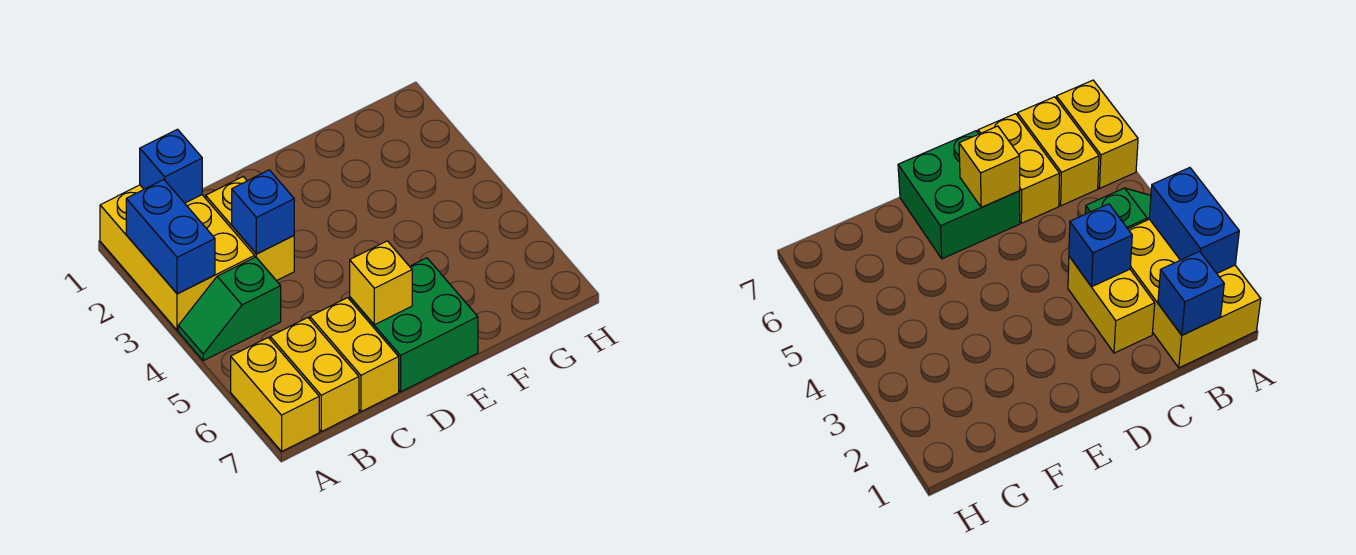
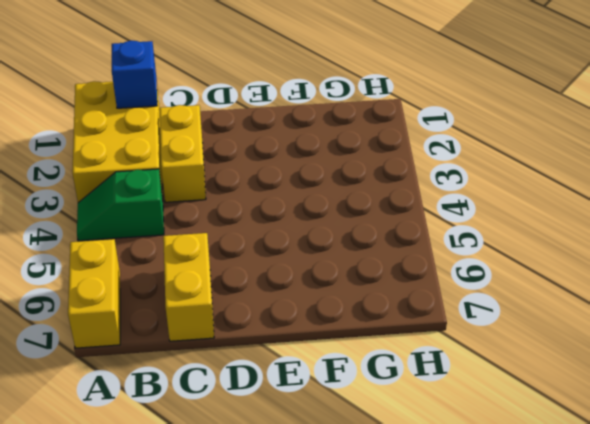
none -> yellow 1x2 brick [270,318,359,432]
none -> green 2x2 brick [350,258,478,392]

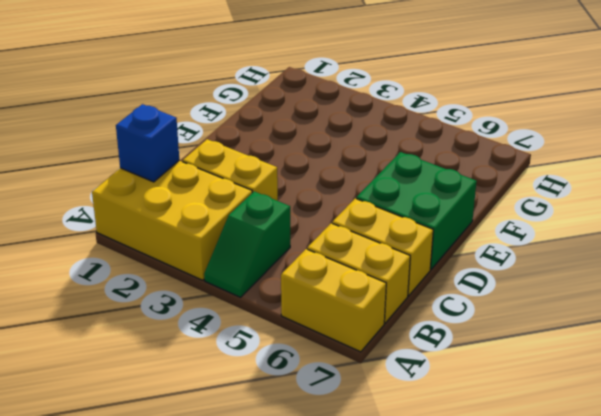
none -> blue 1x2 brick [126,180,215,294]
none -> blue 1x1 brick [232,170,294,254]

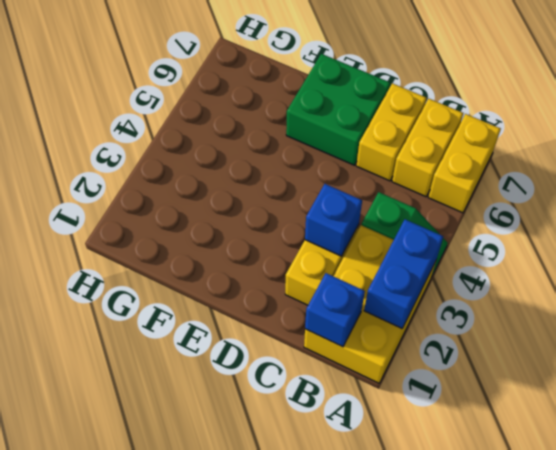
none -> yellow 1x1 brick [350,241,412,325]

